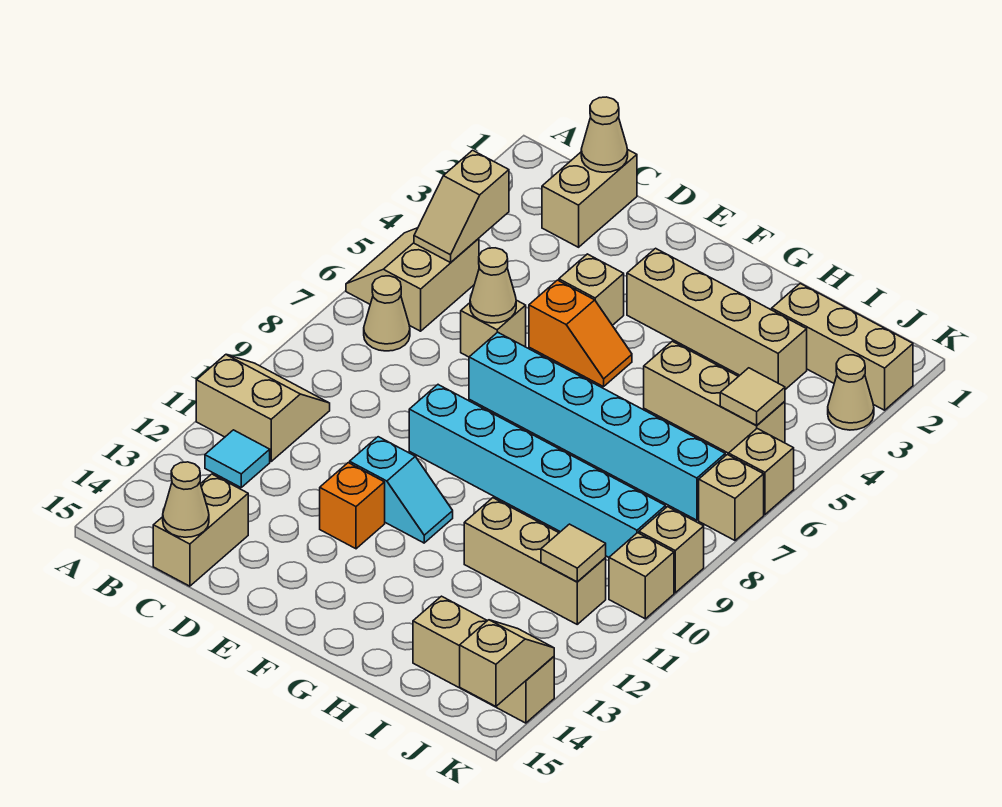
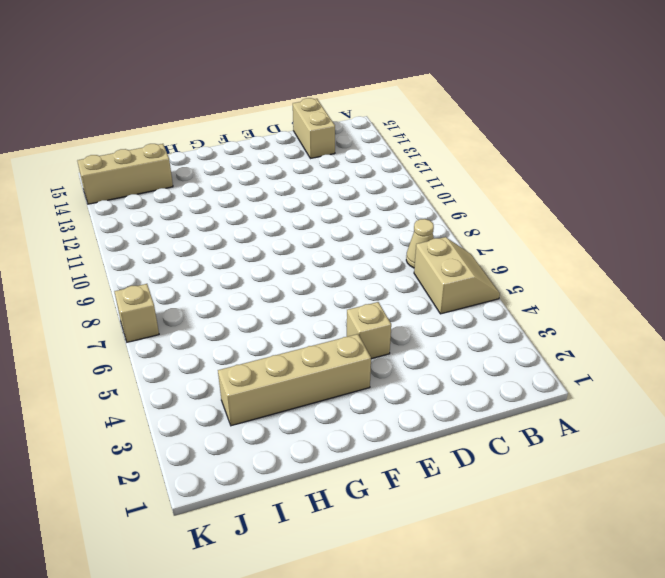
none -> tan 2x2 slope [196,355,330,461]
none -> cyan 1x1 tile [205,430,270,487]
none -> tan 1x2 brick [542,149,637,247]
none -> tan 1x1 brick [461,300,526,357]

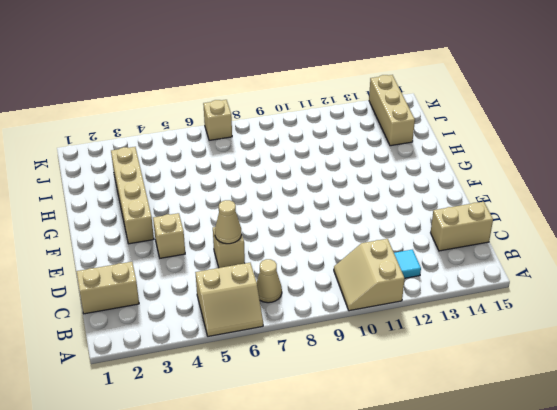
none -> orange 1x2 slope [529,280,632,387]
none -> cyan 1x6 brick [469,332,725,520]
none -> cyan 1x6 brick [409,385,666,557]
none -> cyan 1x2 slope [350,437,453,543]

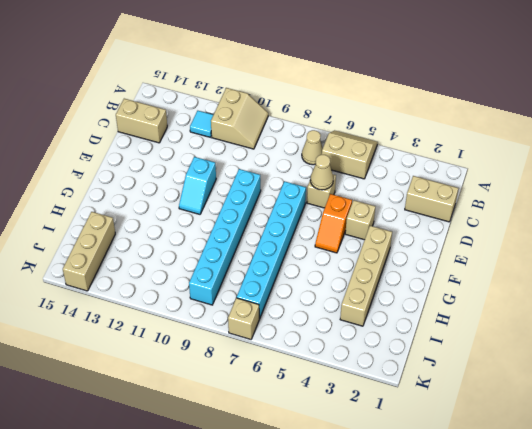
none -> orange 1x1 brick [320,463,385,549]
none -> tan 1x3 brick [644,341,785,453]
none -> tan 1x3 brick [464,498,606,624]
none -> tan 1x3 brick [772,283,913,410]

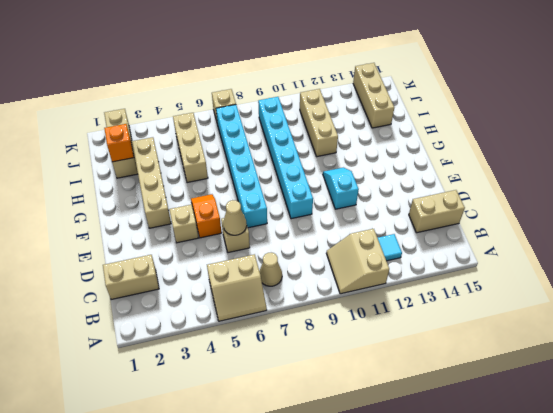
orange 1x1 brick [104,124,134,162] -> orange 1x1 brick moved to [320,463,385,549]
none -> tan 1x1 cone [828,355,874,430]
none -> tan 1x1 brick [729,429,794,514]
none -> tan 1x1 brick [639,507,704,593]
none -> tan 1x1 brick [609,533,674,619]

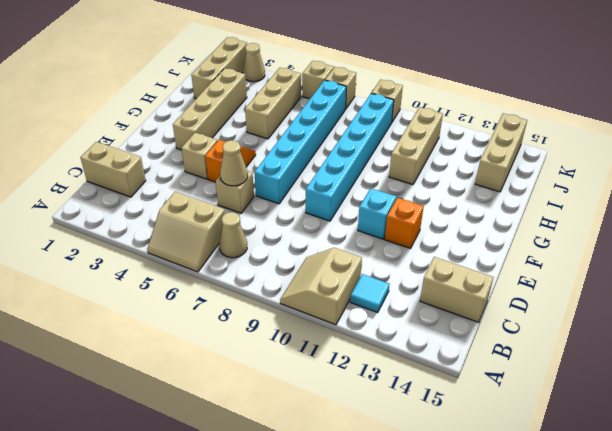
none -> tan 1x1 brick [609,533,674,619]
none -> tan 1x2 slope [414,150,509,263]
none -> tan 1x1 cone [581,97,628,172]
none -> tan 1x1 cone [163,462,209,537]

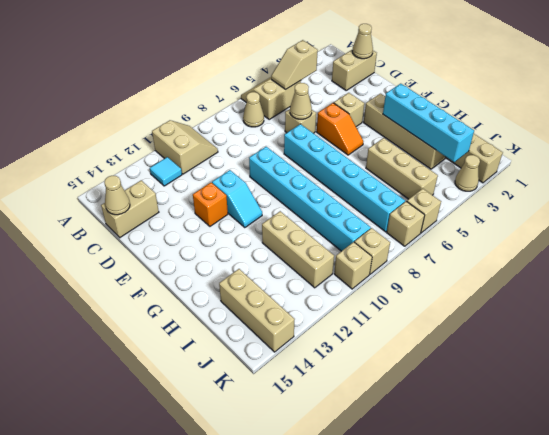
cyan 1x4 brick [383,84,474,162] -> none
none -> tan 1x1 tile [720,368,785,426]
none -> tan 1x1 tile [541,524,606,582]
none -> tan 1x2 slope [460,620,554,706]

